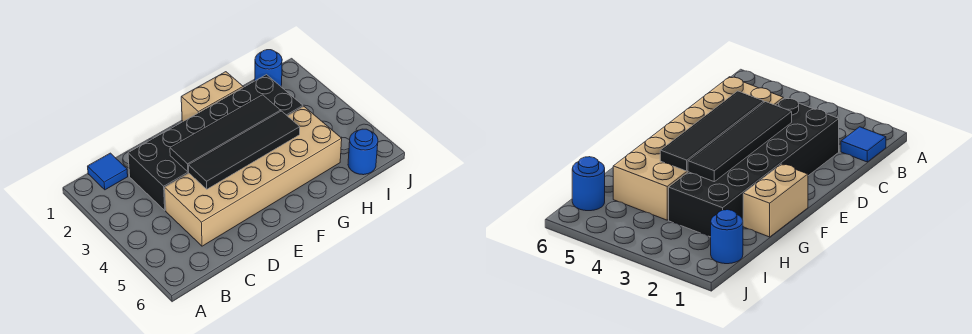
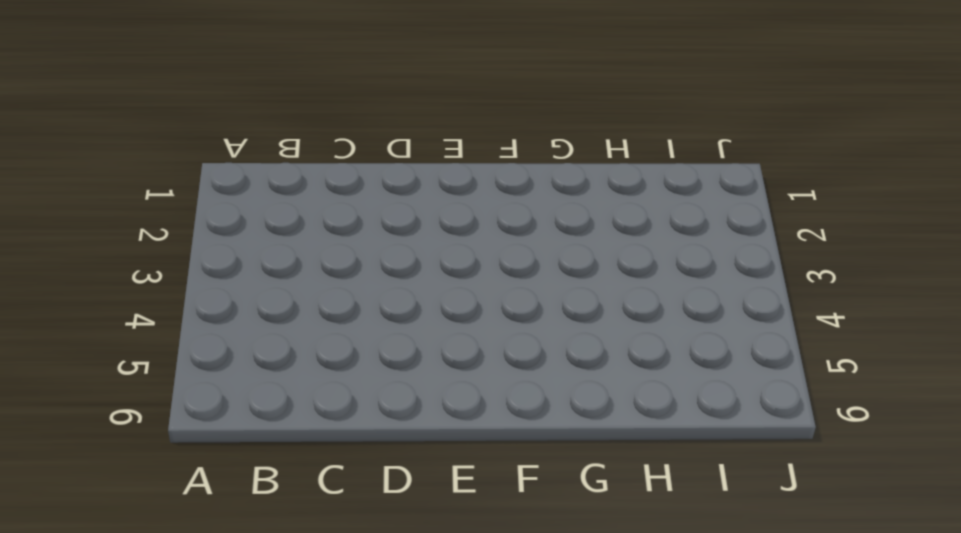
none -> blue 1x1 tile [88,153,128,190]
none -> black 2x6 brick [128,75,303,210]

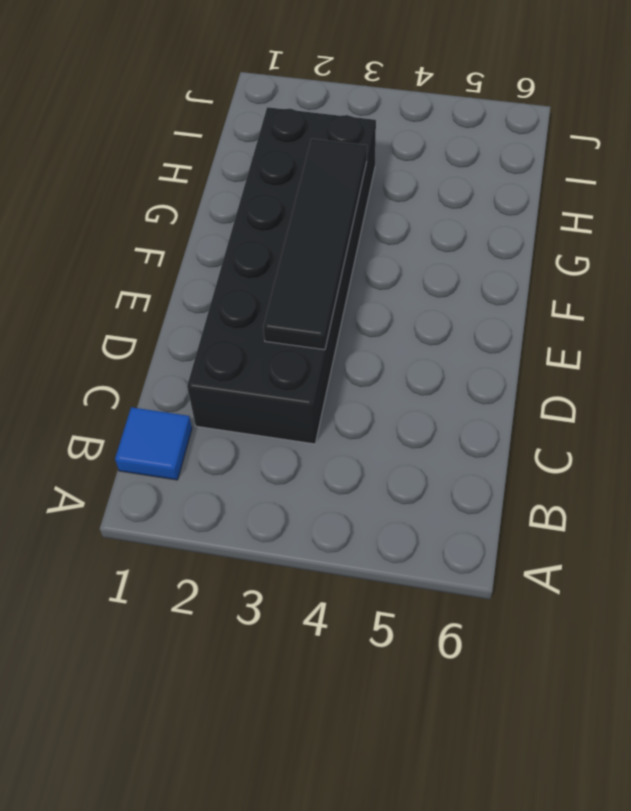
none -> tan 2x6 brick [165,106,342,246]
none -> tan 1x2 brick [181,72,243,121]

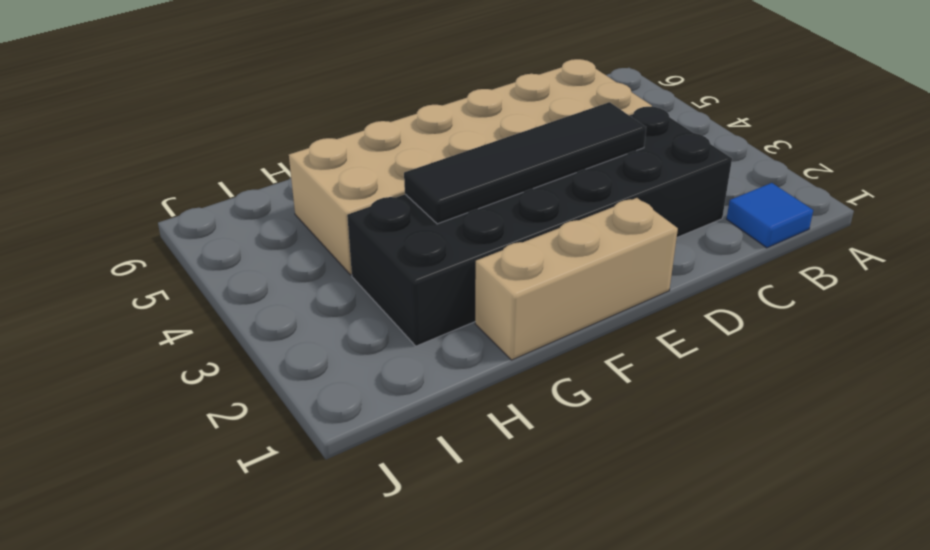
tan 1x3 brick [475,198,678,360] -> tan 1x2 brick [181,72,243,121]
none -> blue 1x1 round brick [255,50,282,86]
none -> blue 1x1 round brick [348,129,378,175]

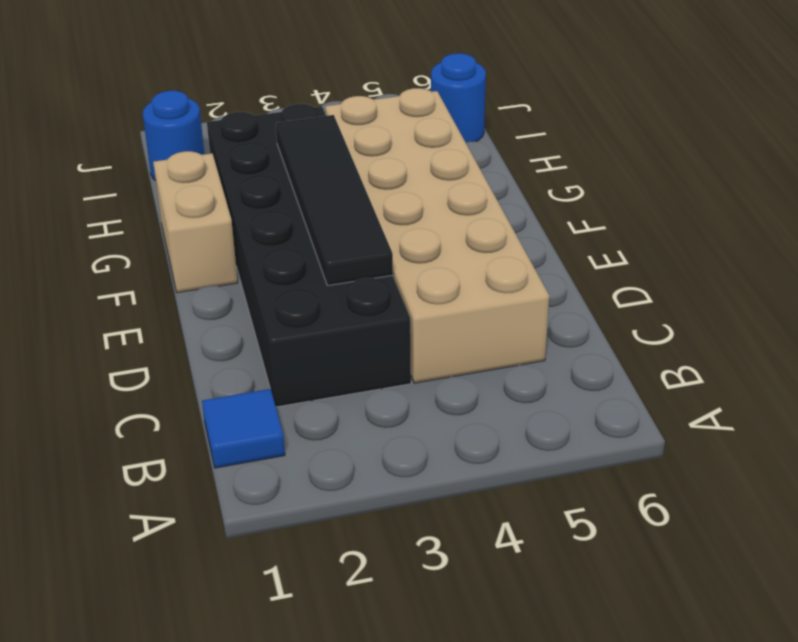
none -> black 1x4 tile [189,111,300,189]

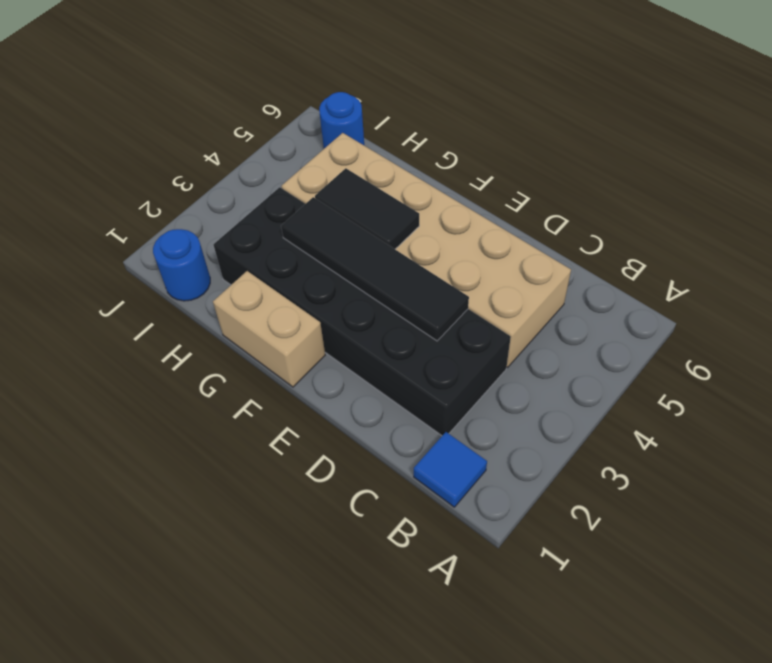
black 1x2 tile [315,168,419,249] -> black 1x4 tile [189,111,300,189]

